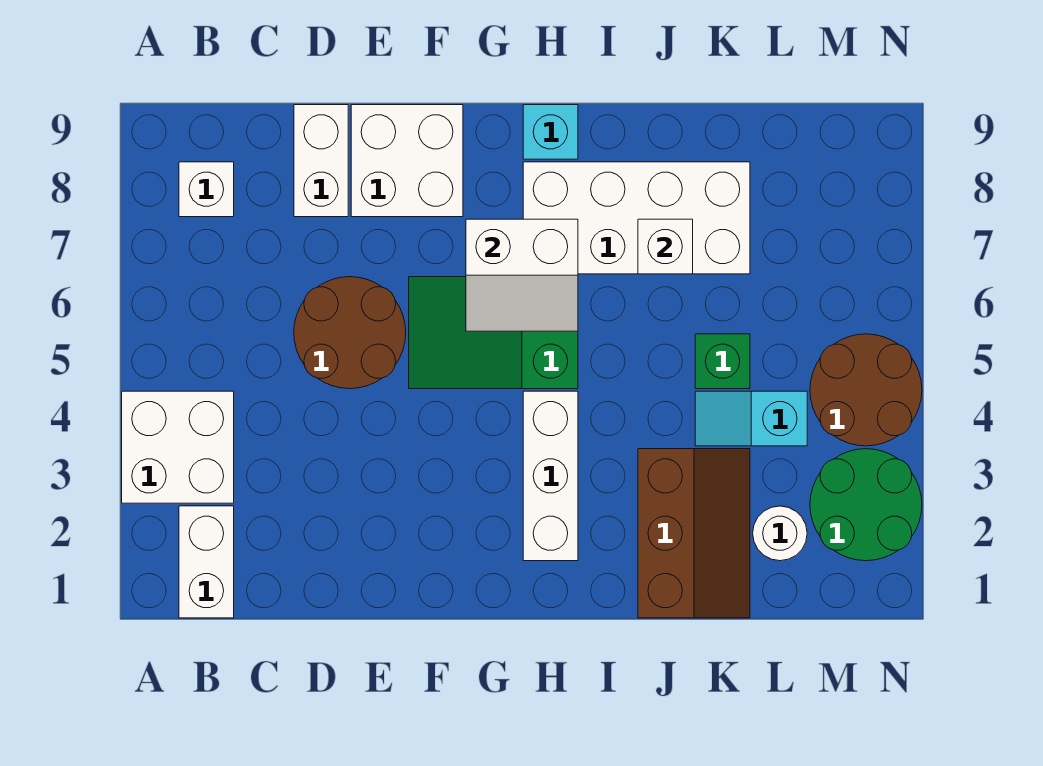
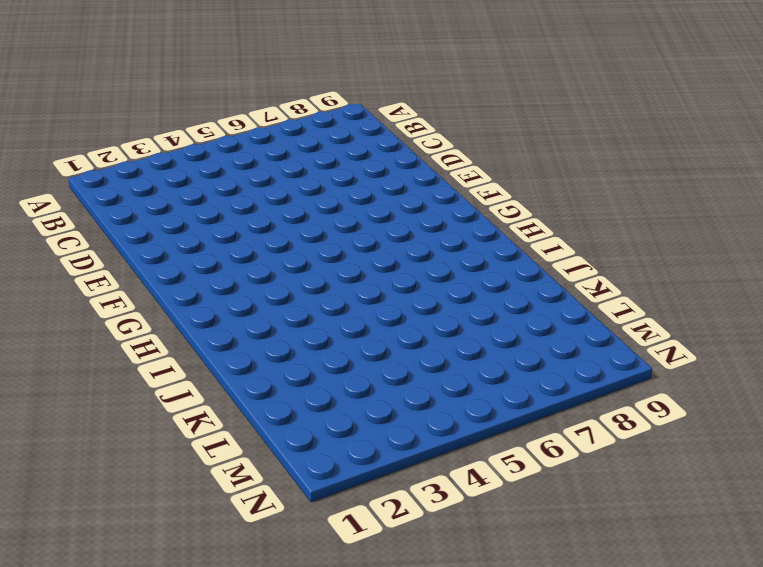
none -> white 2x2 brick [122,391,234,503]
none -> white 1x2 brick [179,506,234,618]
none -> white 1x1 brick [179,162,234,217]

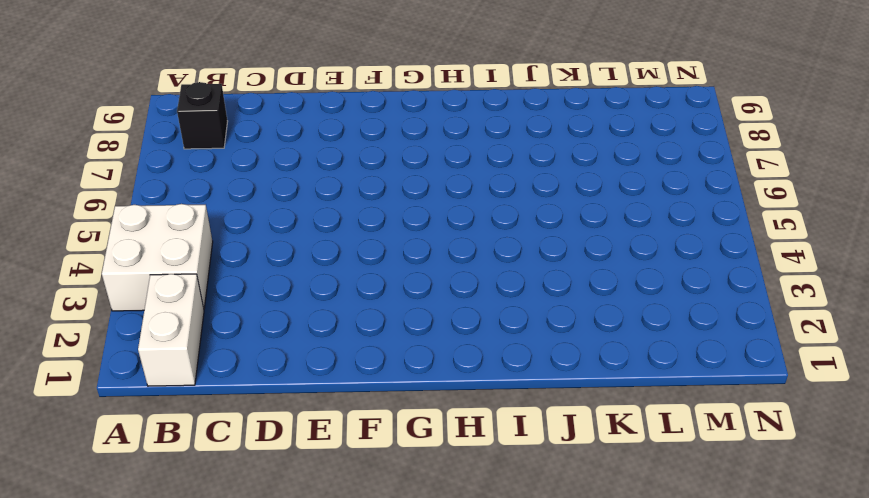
black 1x1 brick [177,82,228,149] -> white 1x1 brick [179,162,234,217]
none -> brown 2x2 round brick [294,277,406,389]
none -> white 1x2 brick [294,105,348,217]
none -> white 2x2 brick [351,105,463,217]

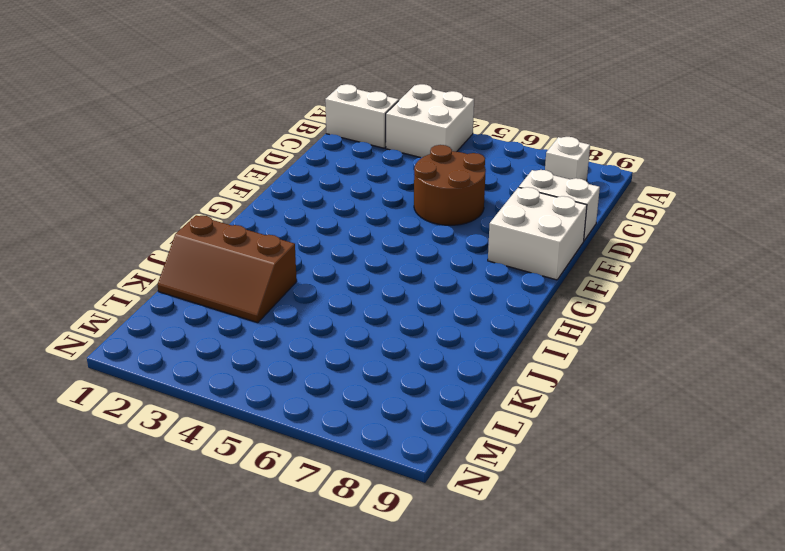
none -> green 2x3 slope [409,277,578,389]
none -> white 1x3 brick [523,391,578,561]
none -> white 2x4 brick [523,162,750,274]

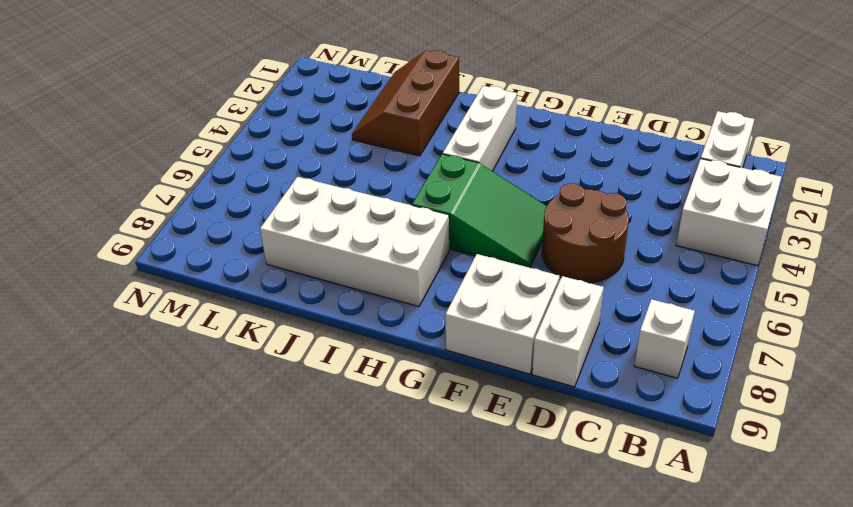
none -> cyan 1x1 brick [523,105,578,159]
none -> cyan 1x2 slope [695,391,807,446]
none -> green 1x1 brick [695,334,750,389]

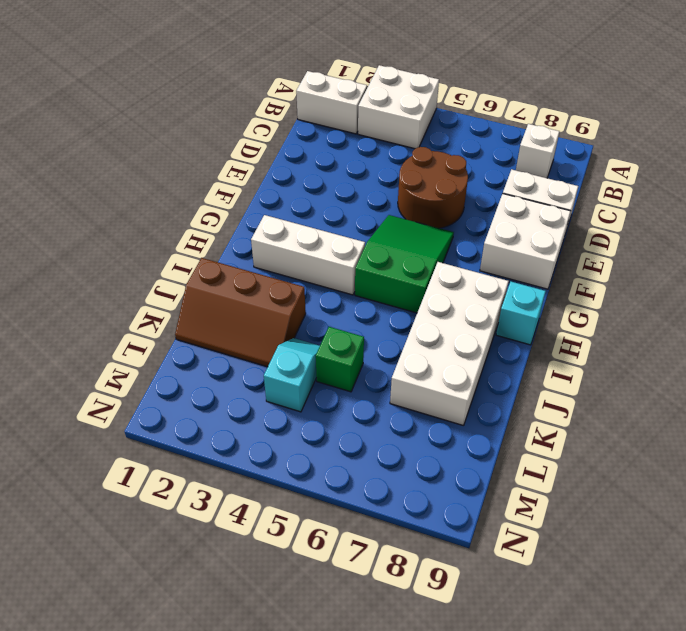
none -> white 1x1 round brick [753,506,807,561]
none -> green 2x2 round brick [810,449,922,561]
none -> brown 2x2 round brick [810,334,922,446]

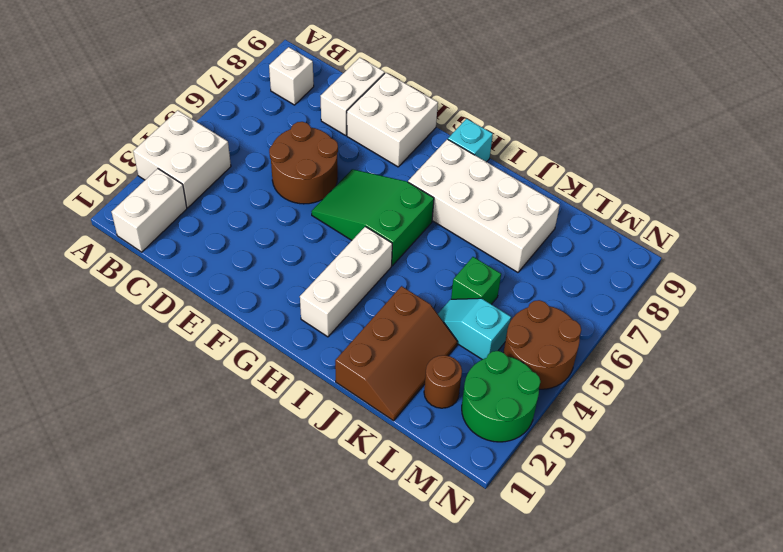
brown 1x1 round brick [424,355,462,408] -> white 1x1 round brick [753,506,807,561]
none -> white 2x2 slope [466,219,578,331]
none -> white 1x1 brick [638,219,693,274]

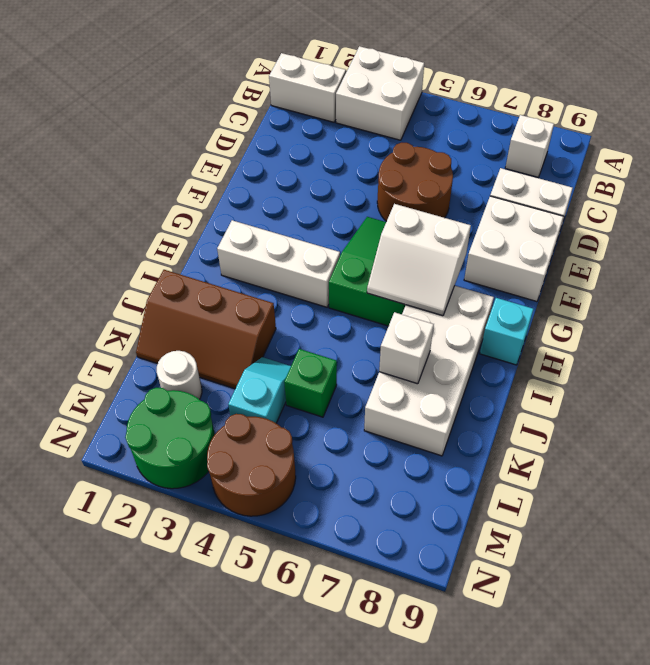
white 2x2 slope [367,204,471,316] -> white 2x2 slope turned to [466,219,578,331]

